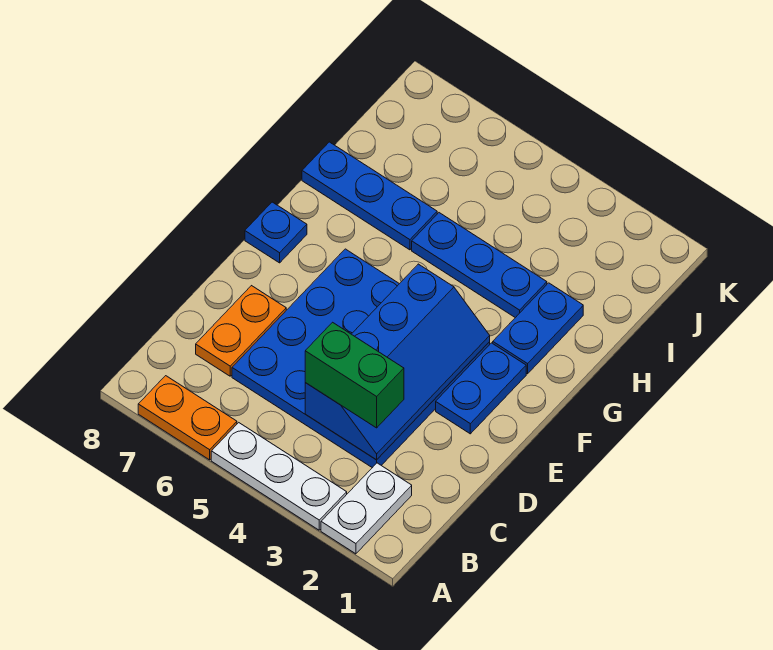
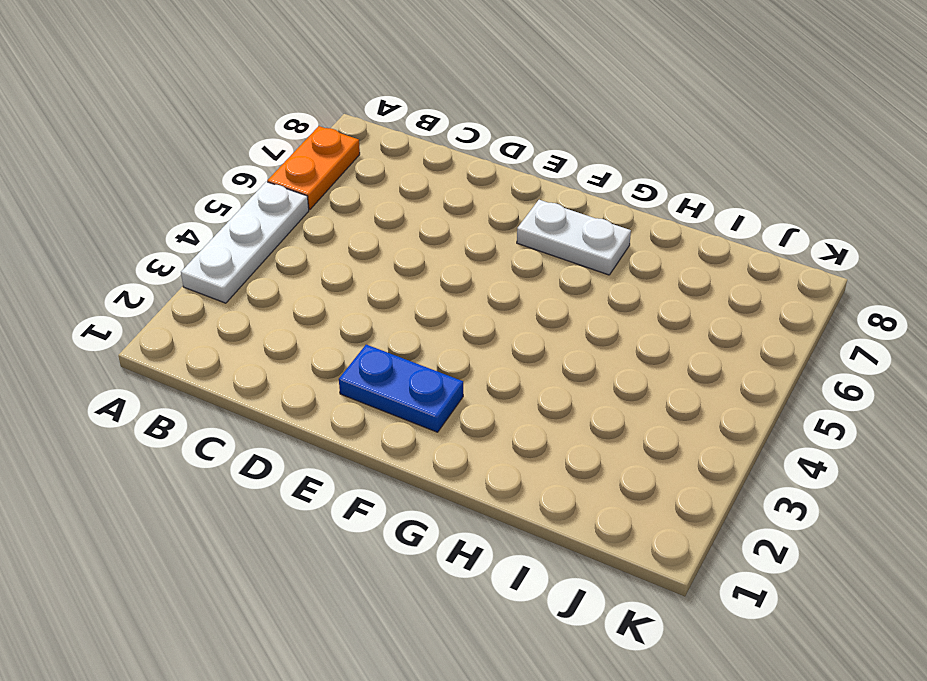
white 1x2 plate [517,200,631,275] -> white 1x2 plate moved to [321,463,412,554]
none -> blue 4x4 plate [232,249,490,468]
none -> orange 1x2 plate [196,286,286,376]
none -> blue 1x1 plate [245,202,307,263]

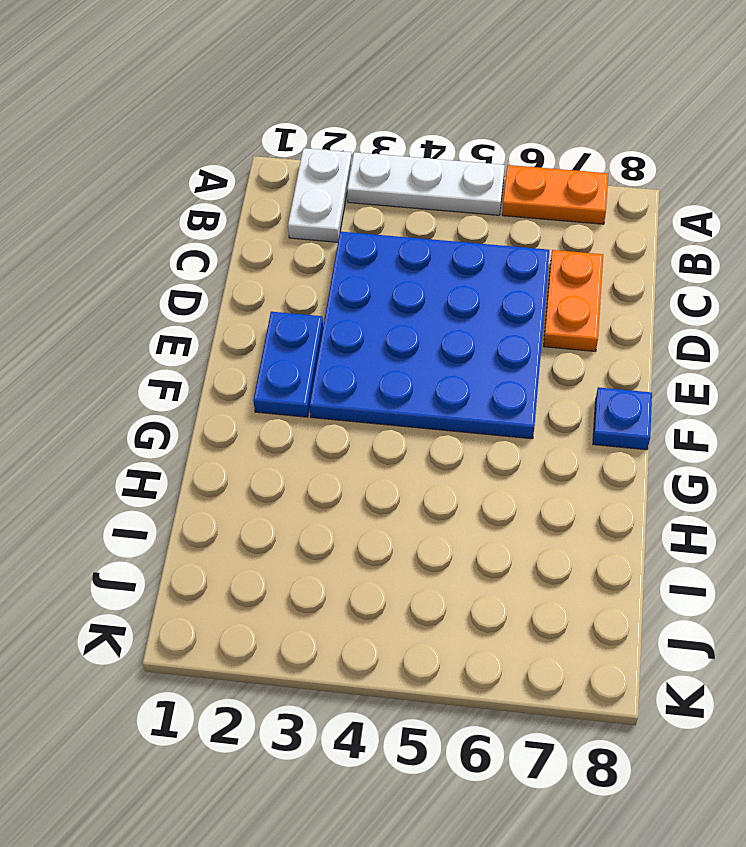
none -> blue 1x2 plate [493,283,583,374]
none -> blue 1x3 plate [412,213,547,318]
none -> blue 1x3 plate [302,142,437,250]

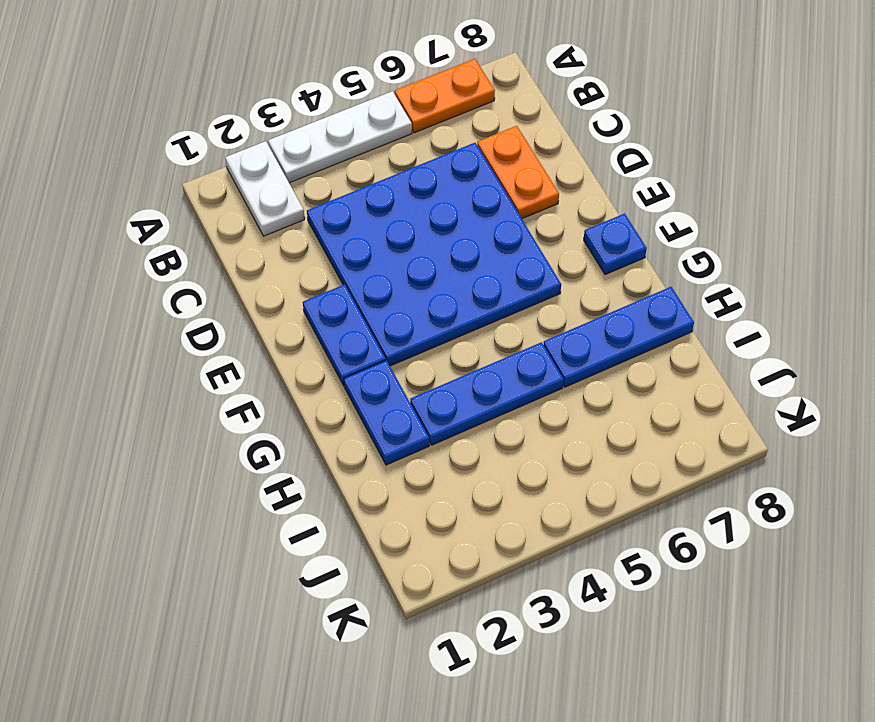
none -> blue 2x4 slope [305,264,490,460]
none -> green 1x2 brick [305,322,404,428]

